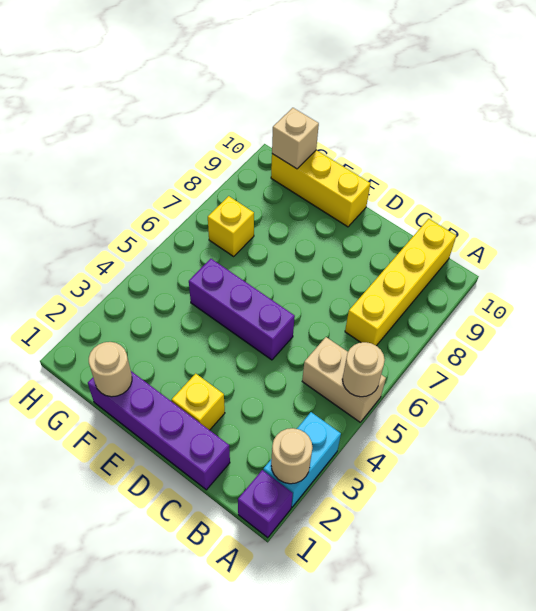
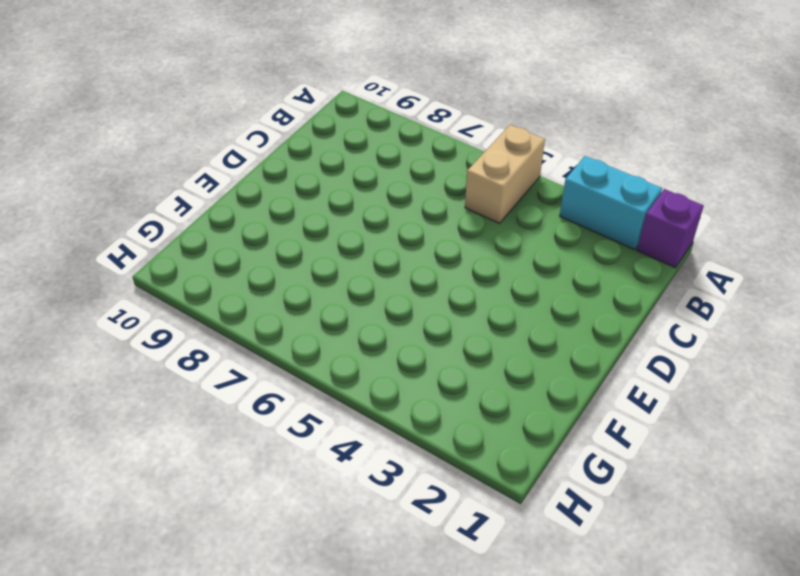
none -> yellow 1x4 brick [345,219,456,346]
none -> purple 1x4 brick [88,371,230,490]
none -> yellow 1x1 brick [172,374,225,430]

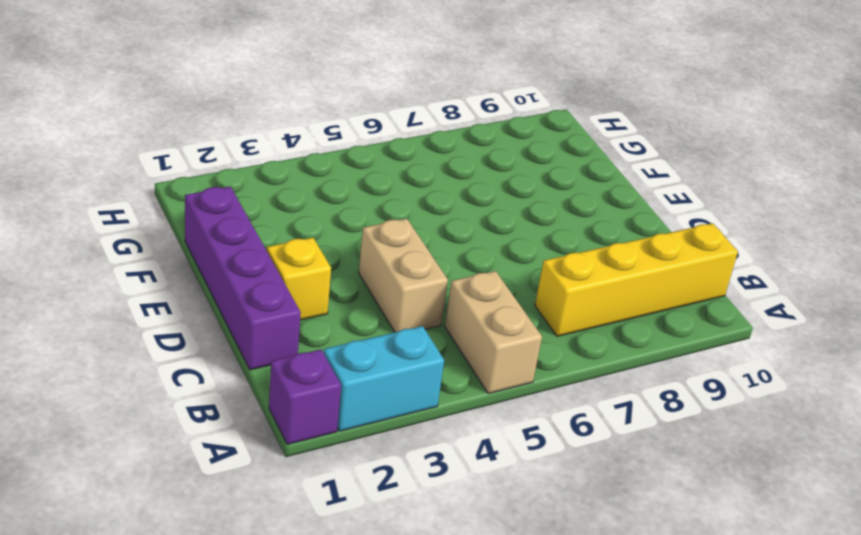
tan 1x2 brick [359,219,448,332] -> none
none -> purple 1x3 brick [189,259,295,360]
none -> yellow 1x3 brick [271,150,370,227]
none -> yellow 1x1 brick [208,196,254,256]

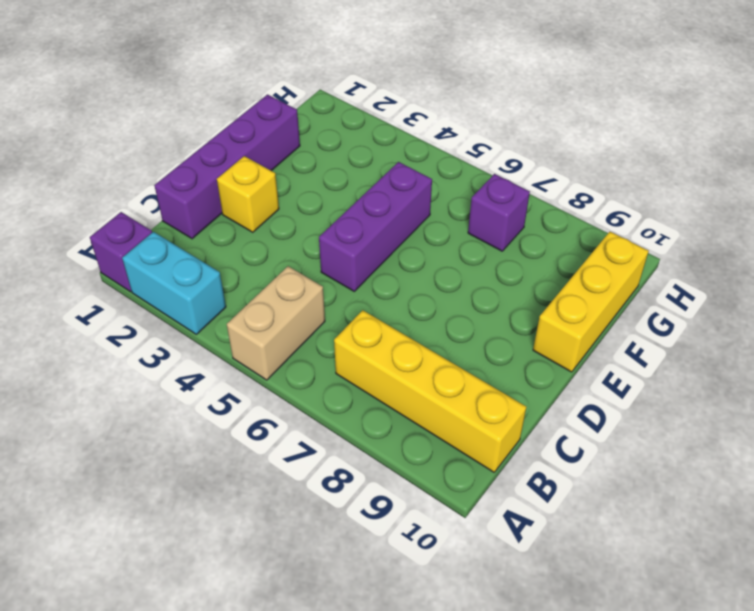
purple 1x1 brick [468,174,530,251] -> yellow 1x1 brick [208,196,254,256]
none -> tan 1x1 round brick [271,428,313,484]
none -> tan 1x1 round brick [342,342,385,397]
none -> tan 1x1 round brick [89,342,132,397]

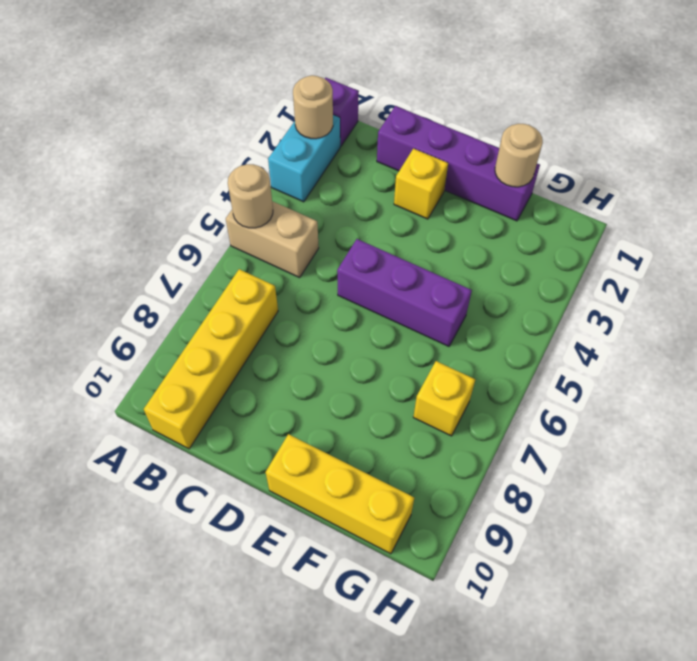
none -> tan 1x1 brick [272,108,319,169]

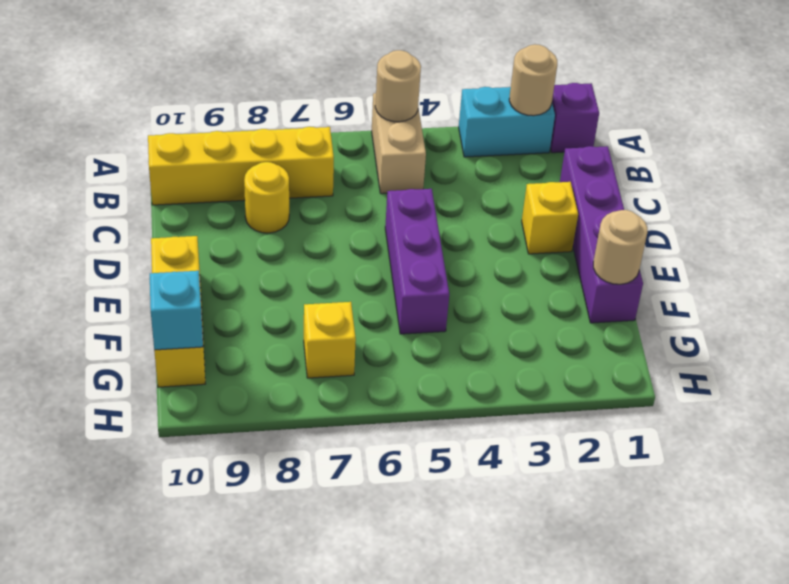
yellow 1x1 round brick [244,162,289,233] -> none
cyan 1x1 brick [150,271,203,350] -> tan 1x1 brick [272,108,319,169]

